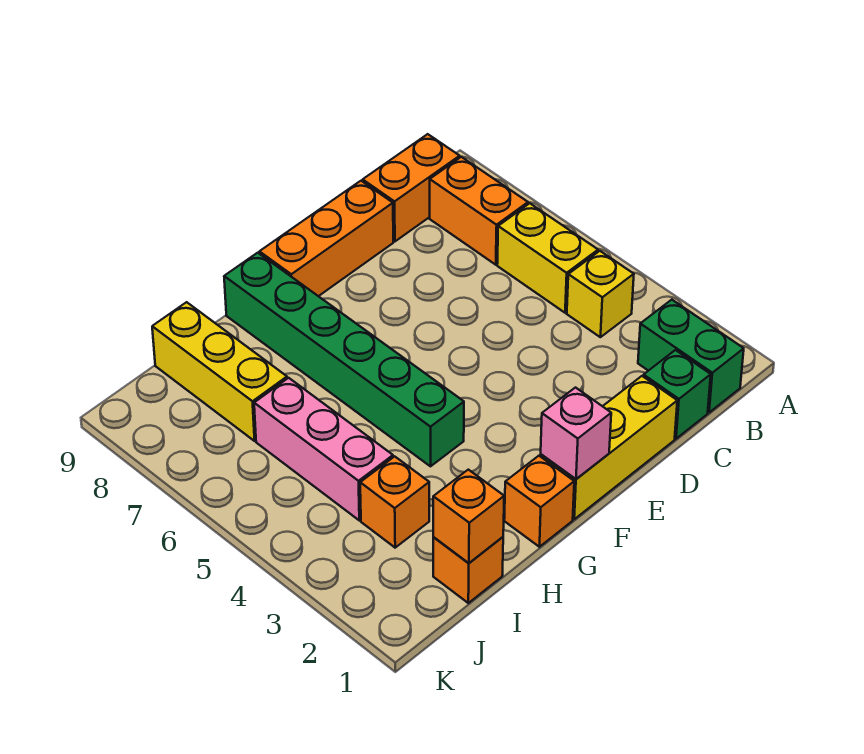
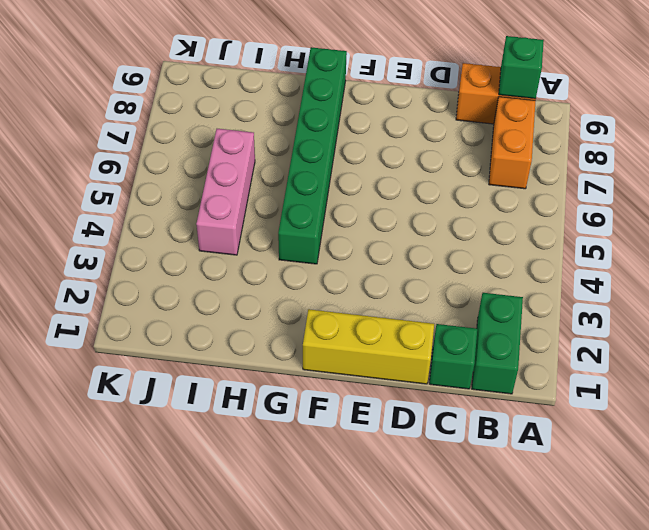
green 1x1 brick [499,36,544,99] -> none
none -> yellow 1x1 brick [567,251,634,337]
none -> yellow 1x2 brick [497,203,598,313]
none -> orange 1x3 brick [259,181,393,296]

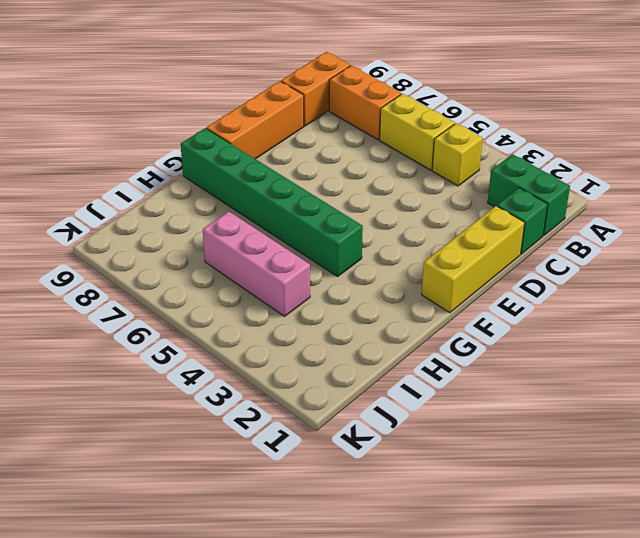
none -> orange 1x1 brick [504,456,574,547]
none -> orange 1x1 brick [433,537,503,603]
none -> orange 1x1 brick [360,456,429,548]

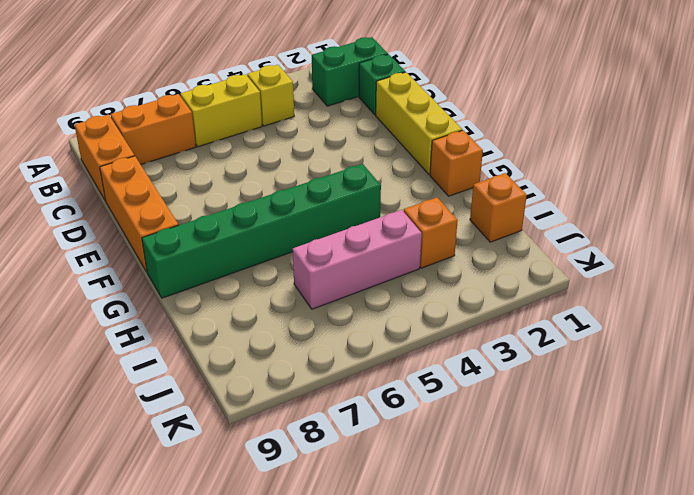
none -> yellow 1x3 brick [152,302,287,441]
none -> pink 1x1 brick [541,388,611,479]
none -> orange 1x1 brick [433,470,504,563]

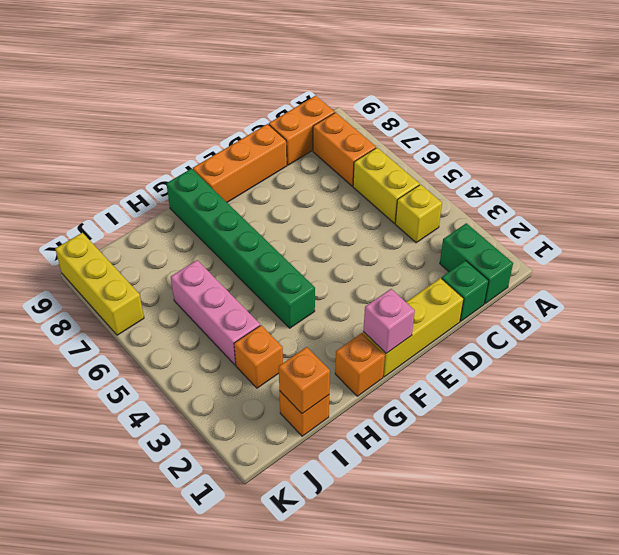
yellow 1x3 brick [55,233,144,335] -> yellow 1x3 brick moved to [152,302,287,441]

